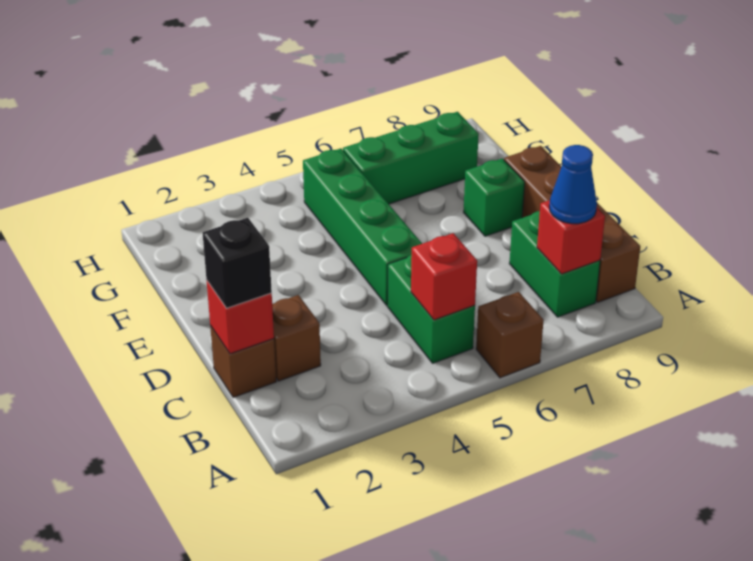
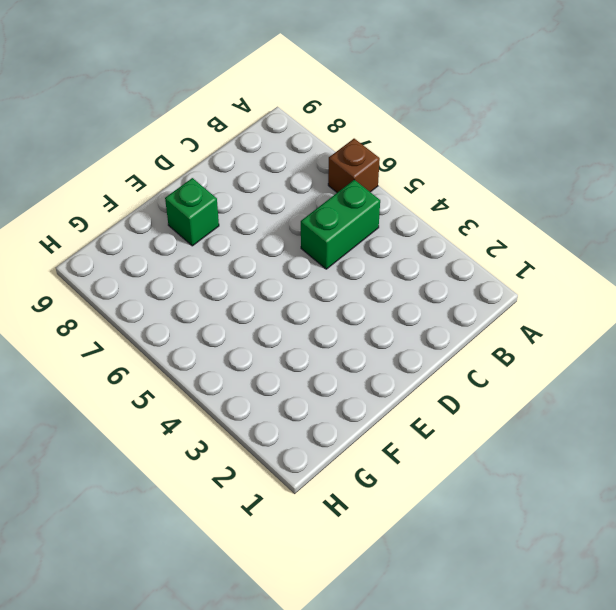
none -> green 1x2 brick [509,211,600,317]
none -> brown 1x4 brick [504,146,640,302]
none -> brown 1x1 brick [210,326,276,397]

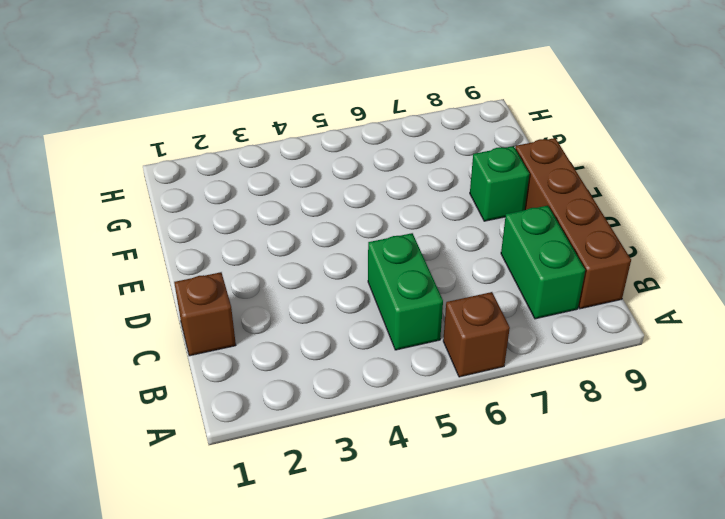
none -> brown 1x1 brick [272,295,321,381]
none -> green 1x4 brick [303,148,422,305]
none -> green 1x3 brick [343,112,479,204]

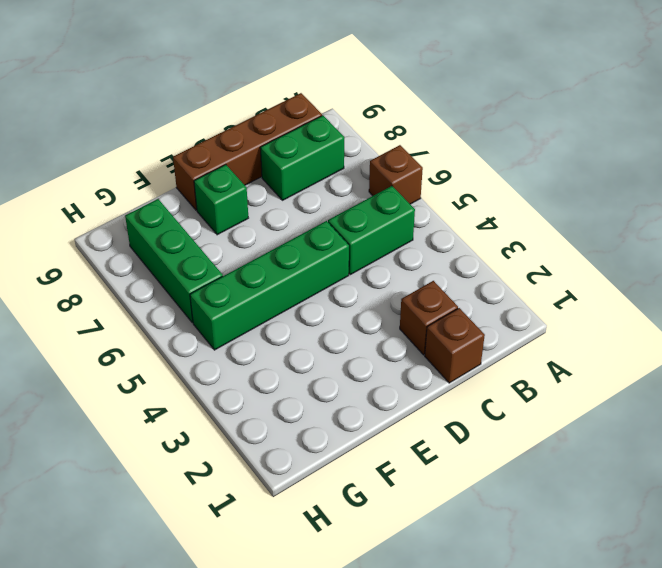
none -> red 1x1 brick [411,233,477,320]
none -> red 1x1 brick [537,200,605,274]
none -> red 1x1 brick [207,281,274,354]

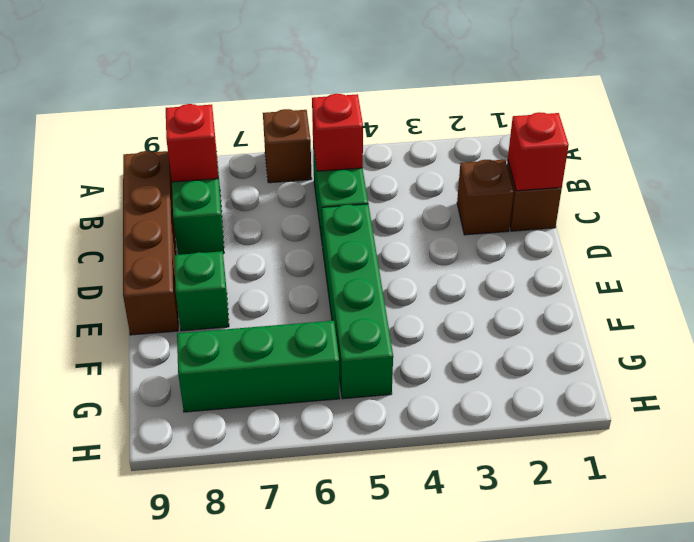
none -> blue 1x1 cone [549,145,597,224]
none -> black 1x1 brick [203,218,272,308]

